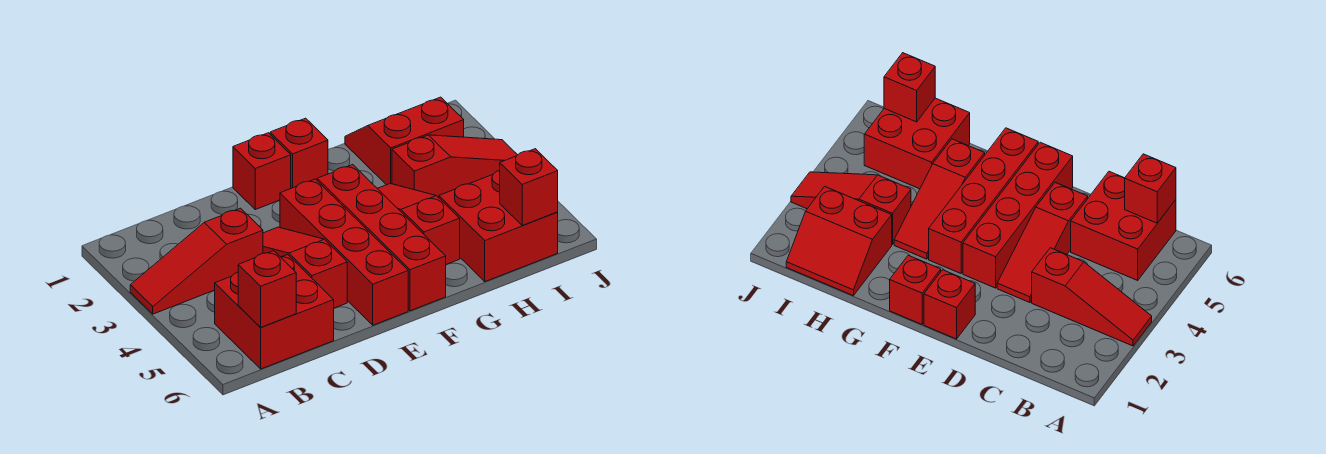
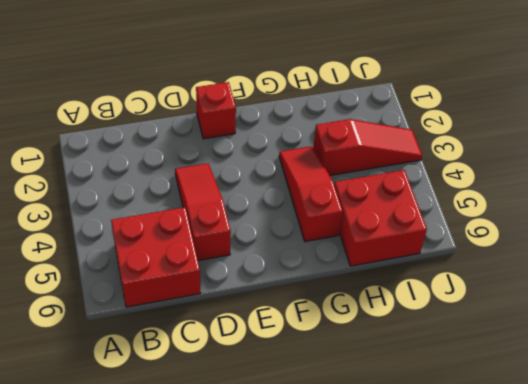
none -> red 1x3 slope [130,208,263,314]
none -> red 1x4 brick [280,179,408,325]
none -> red 1x1 brick [270,118,328,188]

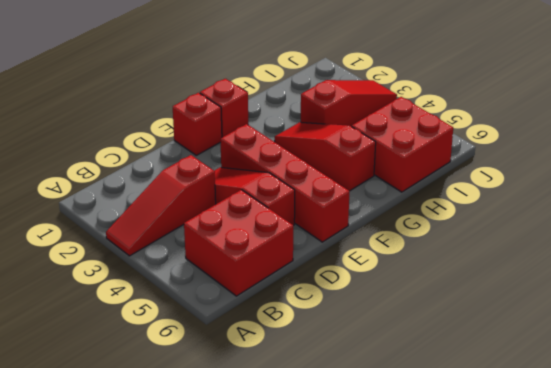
none -> red 1x4 brick [317,165,446,311]
none -> red 2x2 slope [345,97,464,185]
none -> red 1x1 brick [238,251,296,327]

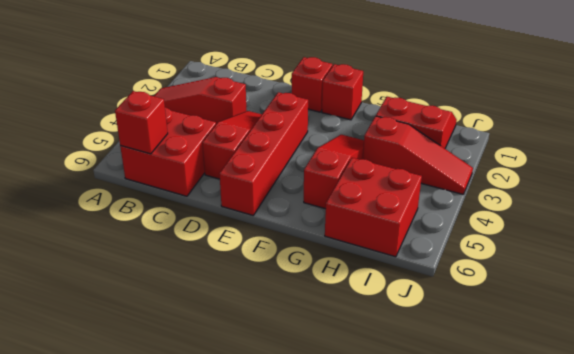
none -> red 1x4 brick [317,165,446,311]
none -> red 1x1 brick [500,149,558,225]

